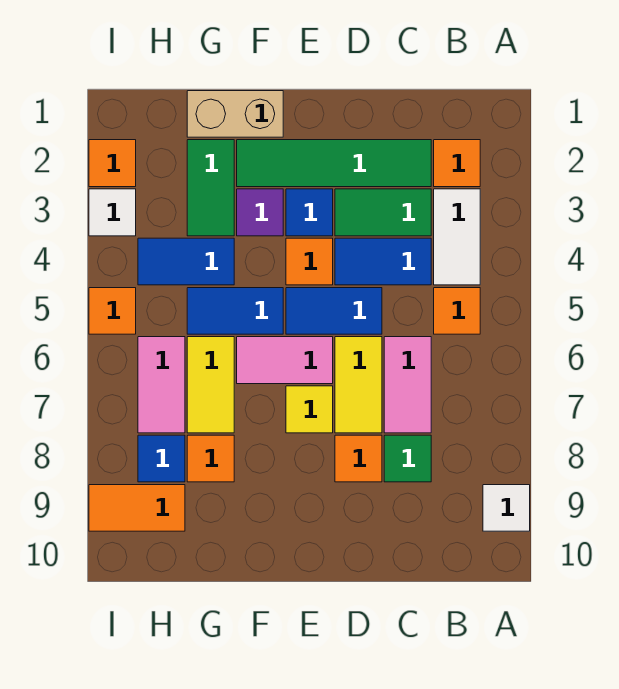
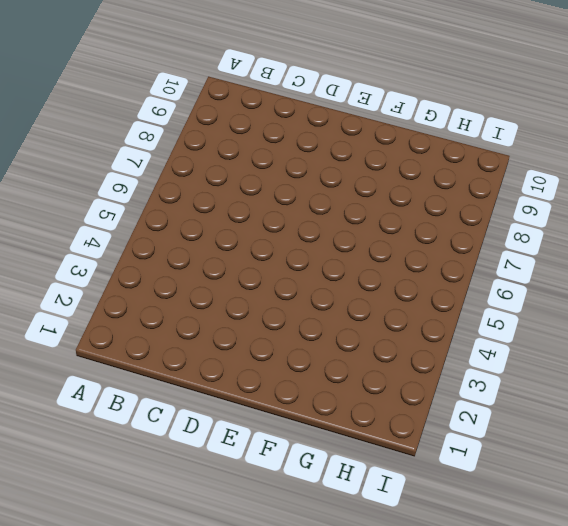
none -> white 1x1 tile [483,485,530,531]
none -> orange 1x1 tile [434,140,480,187]
none -> white 1x2 tile [434,189,480,285]

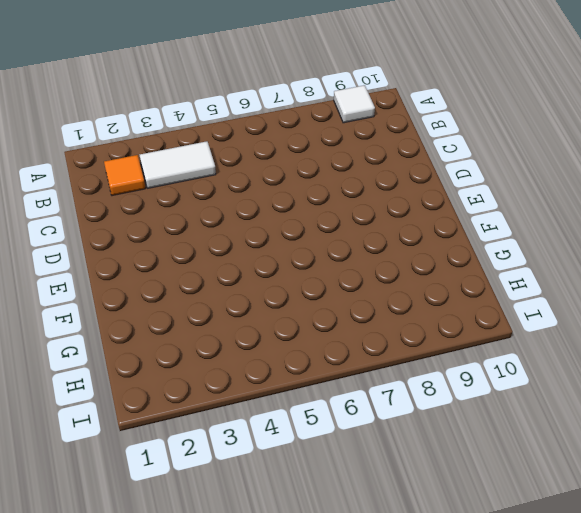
none -> orange 1x1 tile [434,288,480,334]
none -> green 1x4 tile [237,140,431,187]
none -> green 1x2 tile [335,189,431,236]

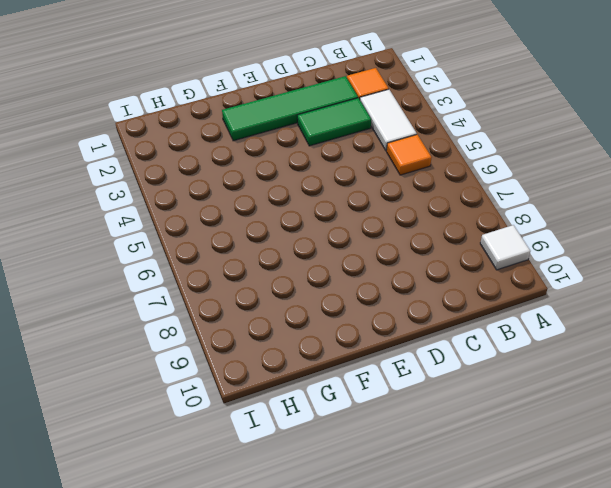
none -> blue 1x2 tile [335,238,431,285]
none -> pink 1x2 tile [384,337,431,433]
none -> green 1x1 tile [384,435,431,482]

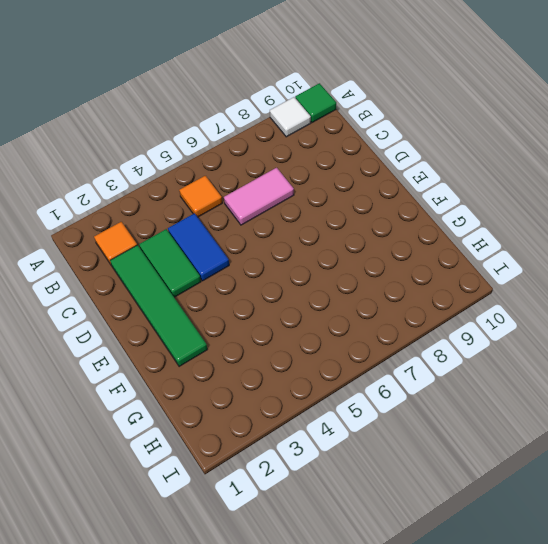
green 1x1 tile [295,83,336,123] -> green 1x1 tile moved to [384,435,431,482]
none -> white 1x2 tile [434,189,480,285]
none -> blue 1x2 tile [286,288,382,334]
none -> yellow 1x2 tile [335,337,382,433]

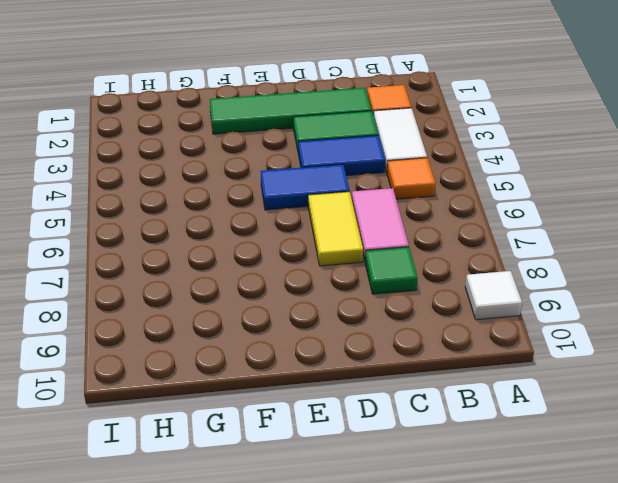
none -> orange 1x1 tile [335,435,382,482]
none -> blue 1x1 tile [286,189,333,236]
none -> orange 1x1 tile [286,238,333,285]

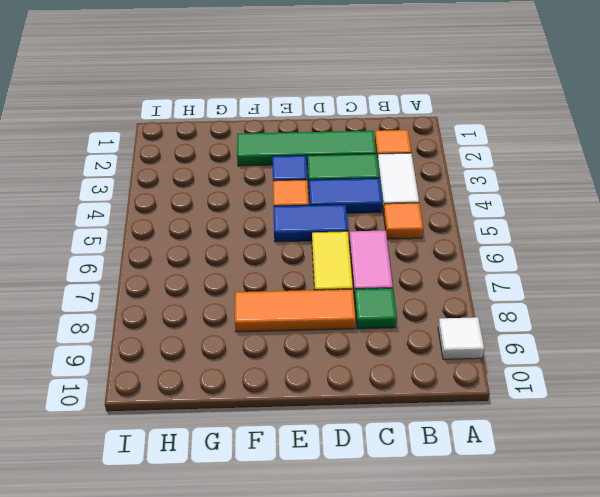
orange 1x3 tile [235,289,356,332] -> orange 1x1 tile [335,435,382,482]
none -> pink 1x2 tile [237,337,333,384]
none -> yellow 1x1 tile [286,386,333,433]
none -> tan 1x2 brick [187,91,283,137]

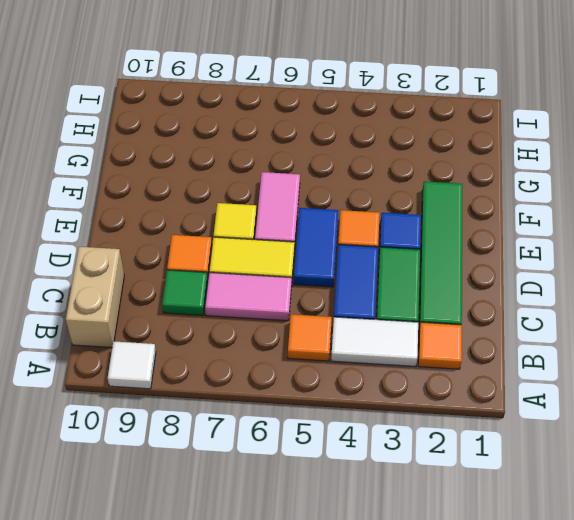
tan 1x2 brick [66,247,124,348] -> tan 1x2 brick moved to [187,91,283,137]
none -> purple 1x1 tile [237,189,283,236]
none -> blue 1x2 tile [187,288,283,334]
none -> green 1x2 tile [187,140,234,236]

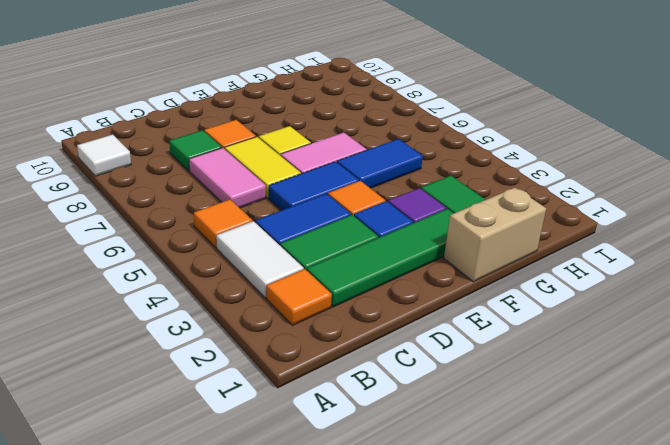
none -> blue 1x2 tile [138,238,234,285]
none -> yellow 1x2 tile [187,337,234,433]
none -> orange 1x1 tile [187,435,234,482]

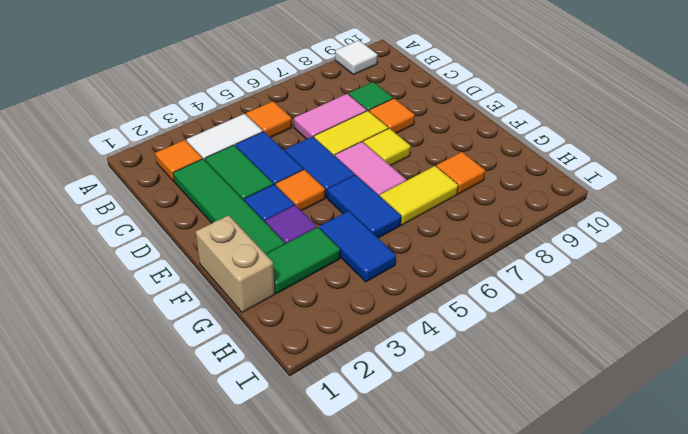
none -> pink 1x2 tile [138,337,185,433]
none -> blue 1x1 tile [138,435,185,482]
none -> orange 1x2 tile [89,485,185,531]

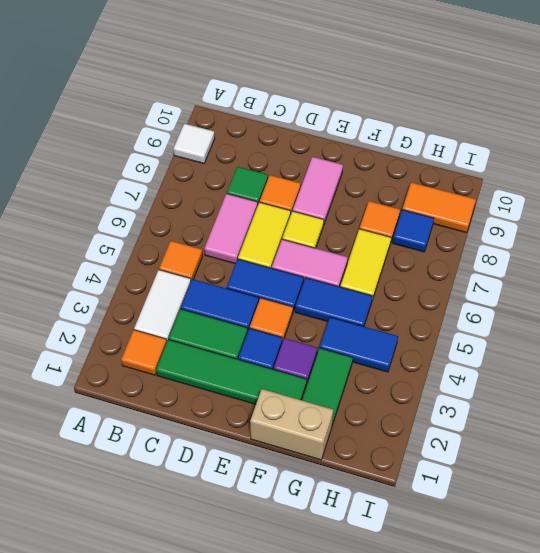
pink 1x2 tile [293,157,343,224] -> pink 1x2 tile moved to [138,337,185,433]
none -> orange 1x1 tile [89,140,136,187]
none -> white 1x1 tile [89,189,136,236]
none -> orange 1x1 tile [89,288,136,334]

